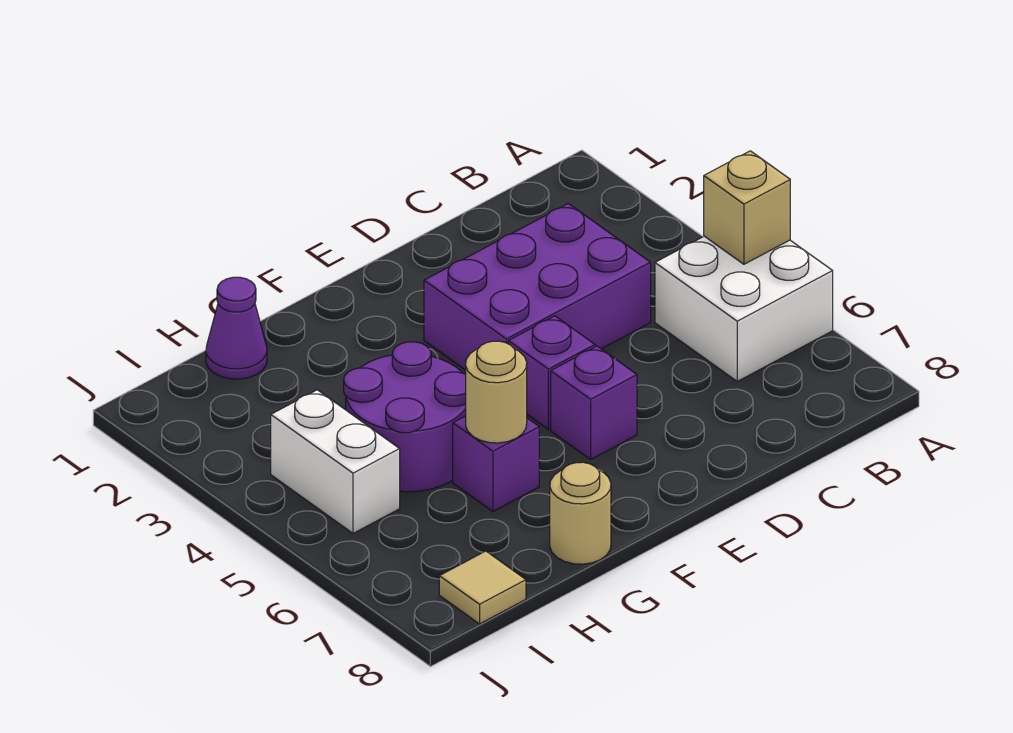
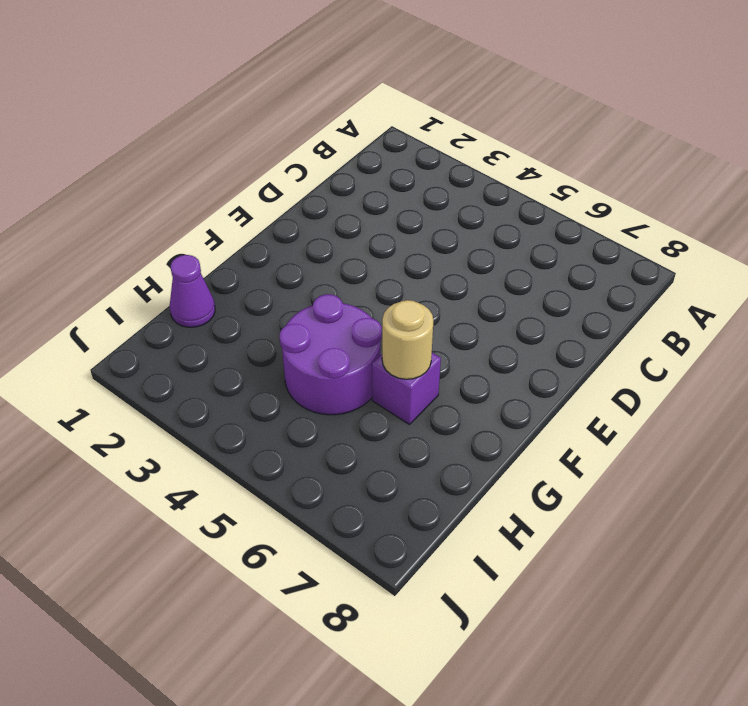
none -> white 2x2 brick [655,236,833,381]
none -> purple 2x3 brick [424,204,651,370]
none -> purple 1x1 brick [508,316,595,429]

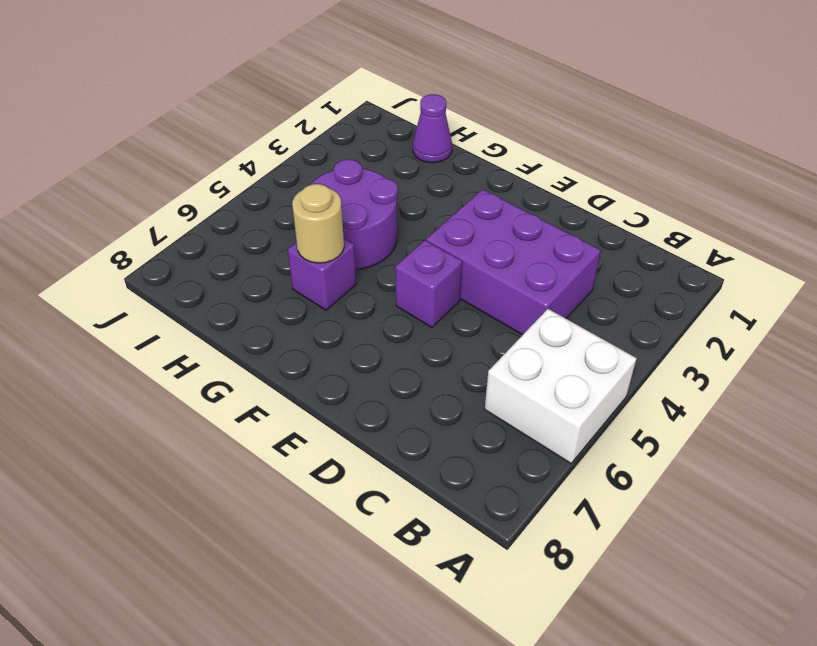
none -> purple 1x1 brick [551,346,637,459]
none -> tan 1x1 round brick [550,462,611,564]
none -> white 1x2 brick [271,390,400,533]

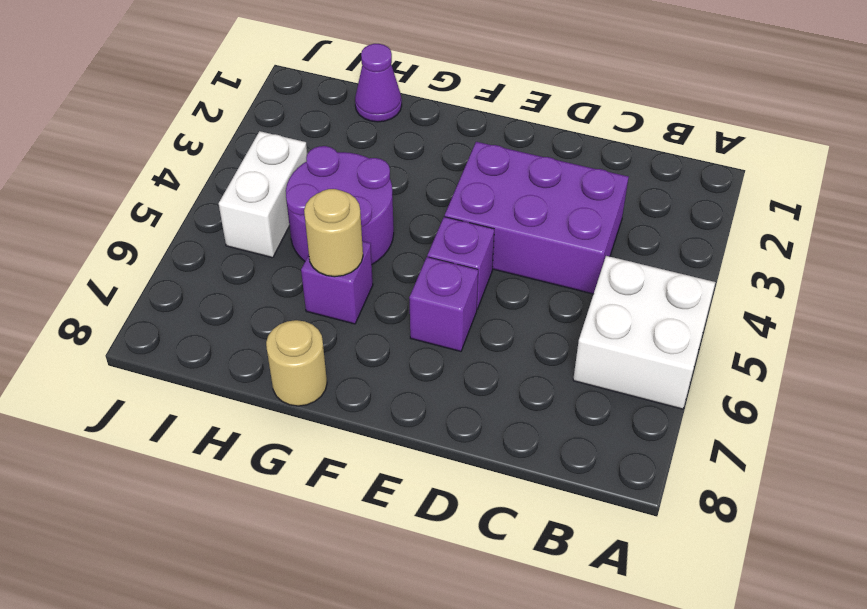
none -> tan 1x1 tile [439,551,526,624]
none -> tan 1x1 brick [704,151,790,264]

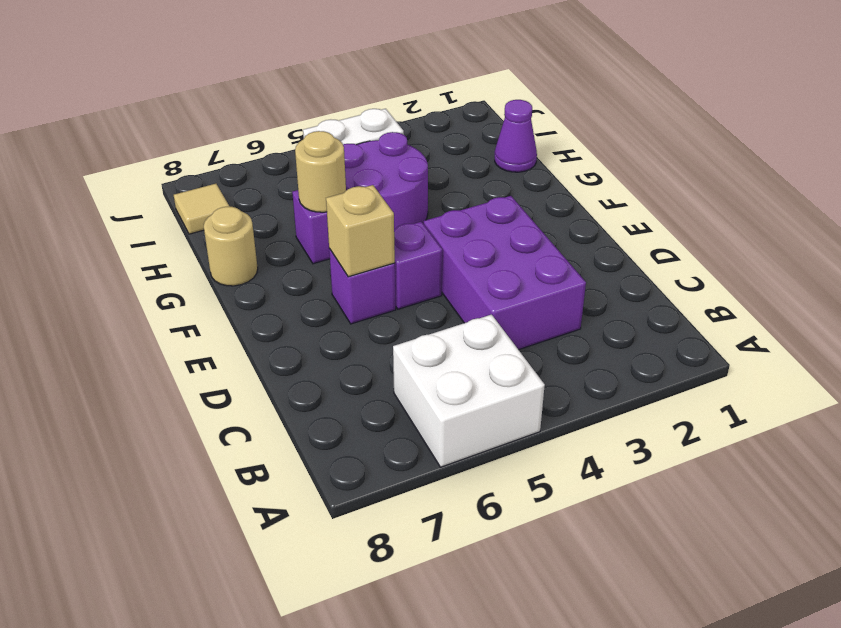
tan 1x1 brick [326,185,395,277] -> tan 1x1 brick moved to [704,151,790,264]

